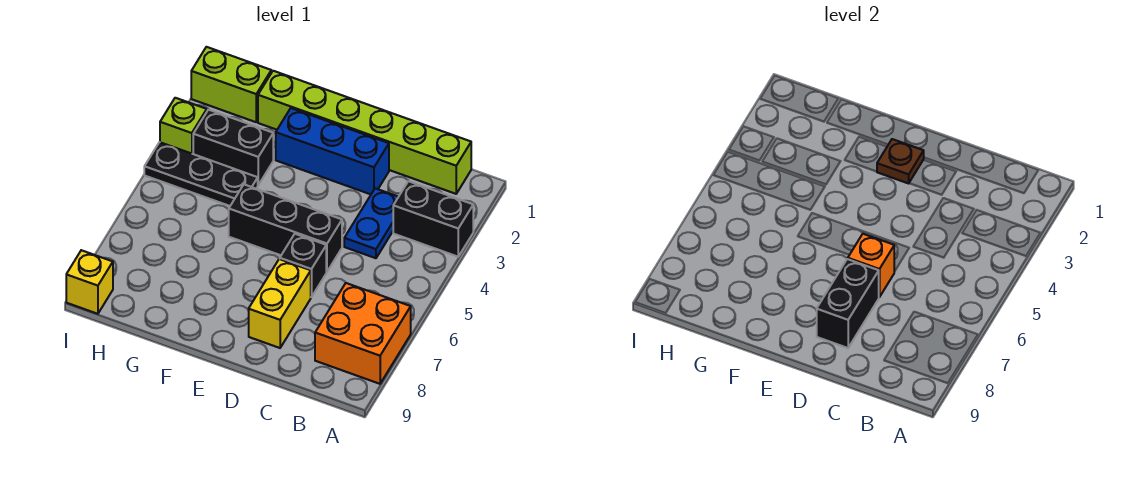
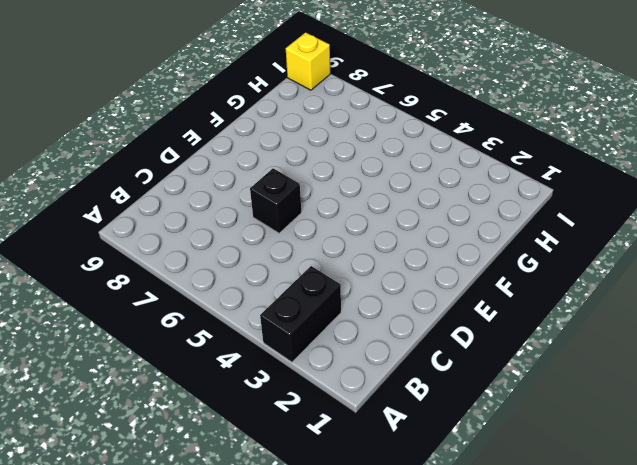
none -> orange 2x2 brick [315,283,411,384]
none -> lime 1x6 brick [258,71,471,194]
none -> blue 1x2 plate [344,188,398,258]

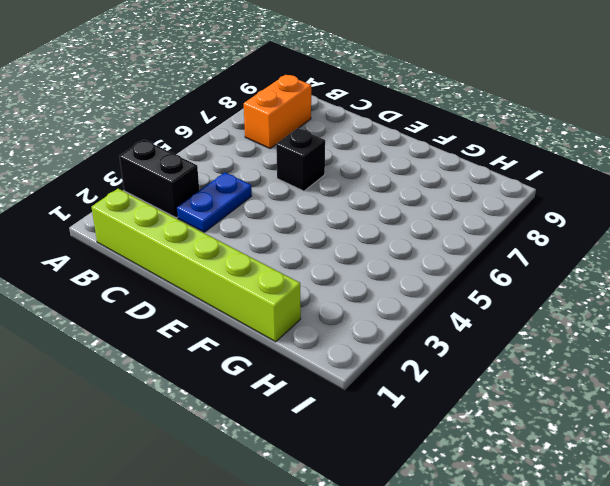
orange 1x2 brick [244,75,311,148] -> orange 2x2 brick [315,283,411,384]
none -> blue 1x3 brick [276,108,389,194]
none -> black 1x3 brick [229,185,342,272]
none -> yellow 1x2 brick [249,259,311,348]

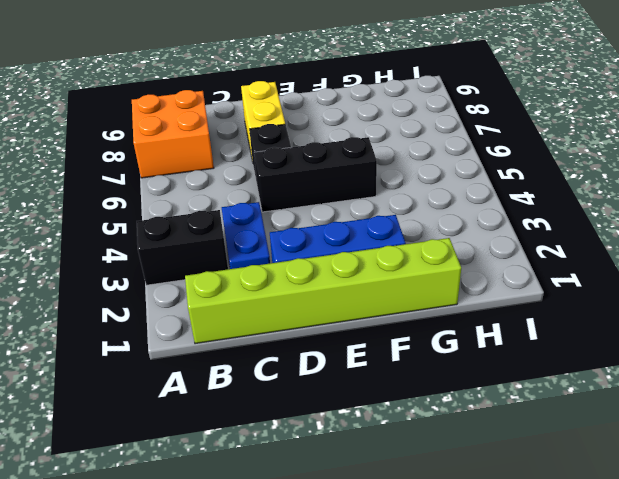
none -> black 1x2 brick [193,110,273,185]
none -> black 1x3 plate [144,142,258,206]
none -> lime 1x2 brick [191,47,271,122]

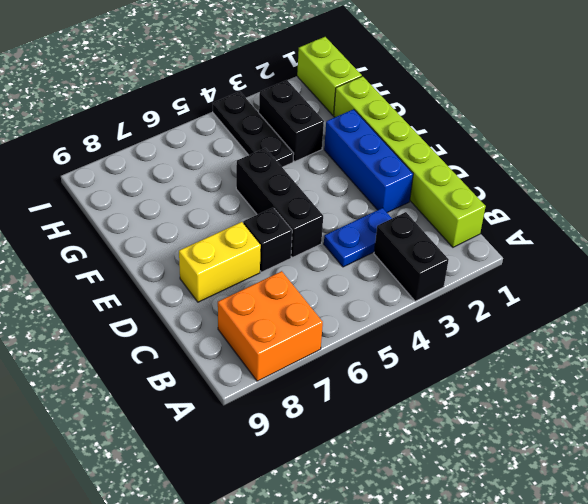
none -> lime 1x1 brick [160,98,207,154]
none -> yellow 1x1 brick [66,250,113,314]
none -> orange 1x1 brick [848,234,894,297]

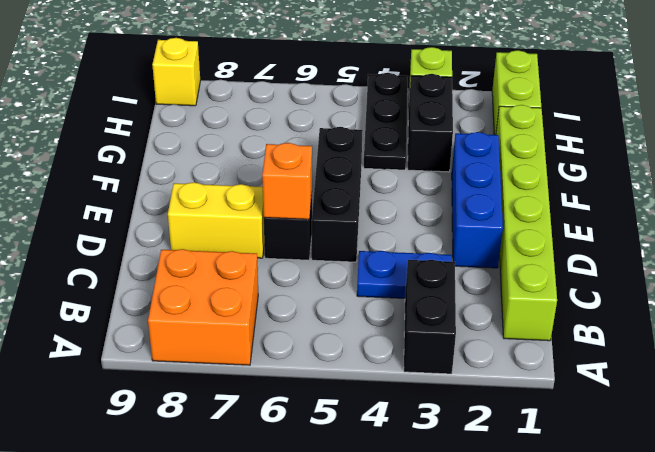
none -> black 1x2 brick [817,259,879,348]
none -> brown 1x1 plate [877,139,924,183]

